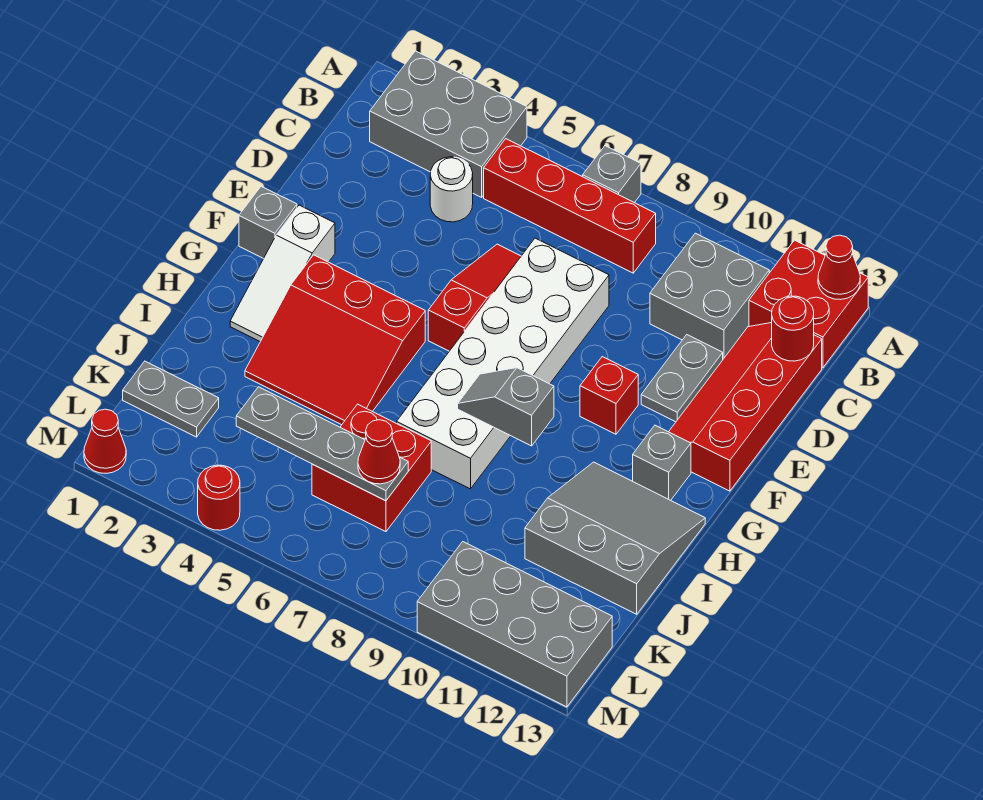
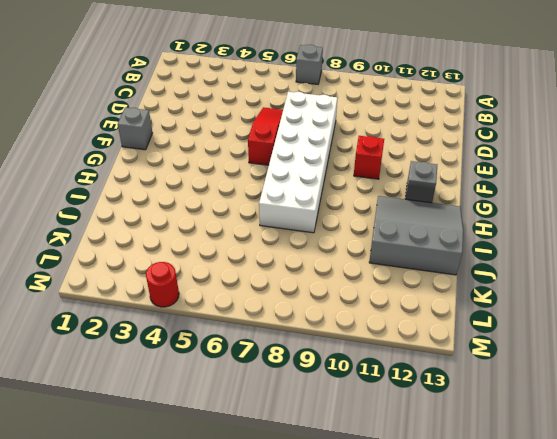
none -> grey 2x3 brick [370,51,527,197]
none -> red 2x2 brick [749,240,868,368]
none -> red 1x4 brick [484,139,656,273]

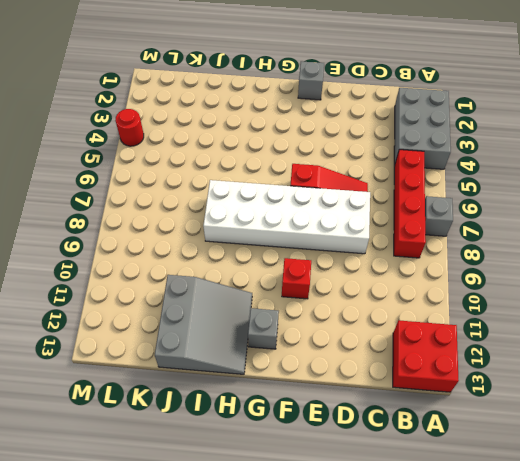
none -> grey 2x2 brick [650,233,769,359]
none -> white 1x1 round brick [430,157,473,222]
none -> red 2x4 slope [669,323,822,491]

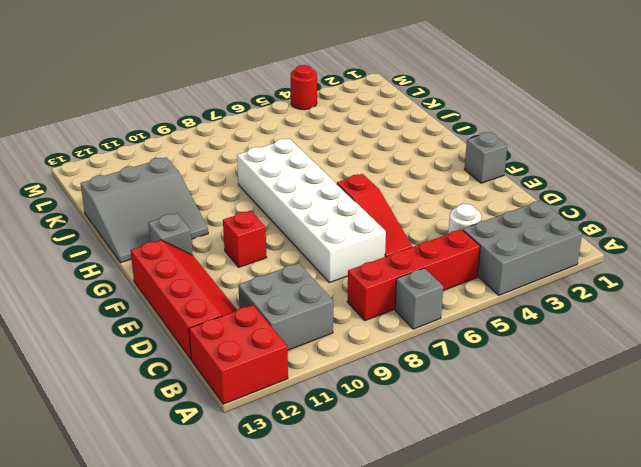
none -> grey 1x2 plate [641,335,723,422]
none -> white 1x3 slope [230,205,335,342]
none -> red 3x3 slope [245,255,425,425]

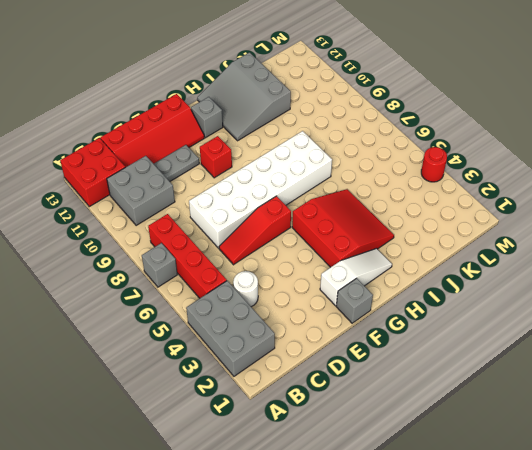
none -> red 2x2 brick [312,404,431,532]
none -> grey 1x2 plate [123,361,219,437]
none -> grey 2x4 brick [417,542,612,707]

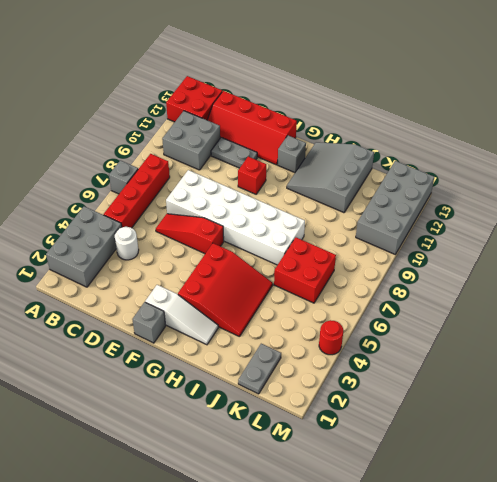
none -> red 1x1 cone [84,409,126,474]
none -> red 1x1 cone [818,235,860,300]
none -> red 1x1 round brick [772,296,814,361]

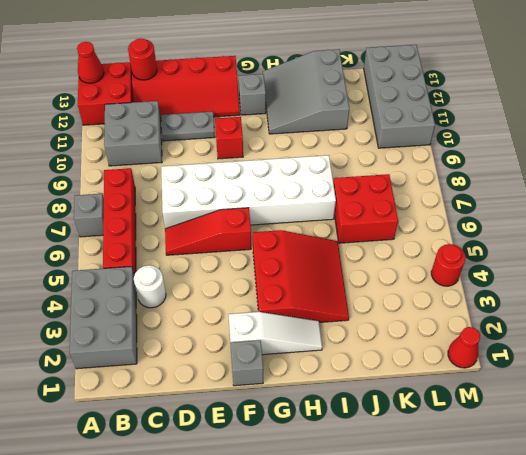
none -> grey 1x2 plate [123,361,219,437]
none -> grey 1x2 slope [458,368,554,446]
none -> grey 1x4 plate [236,387,408,501]

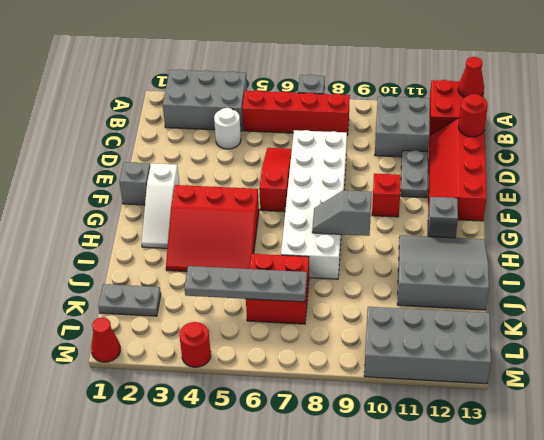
none -> red 1x1 cone [358,420,400,484]

